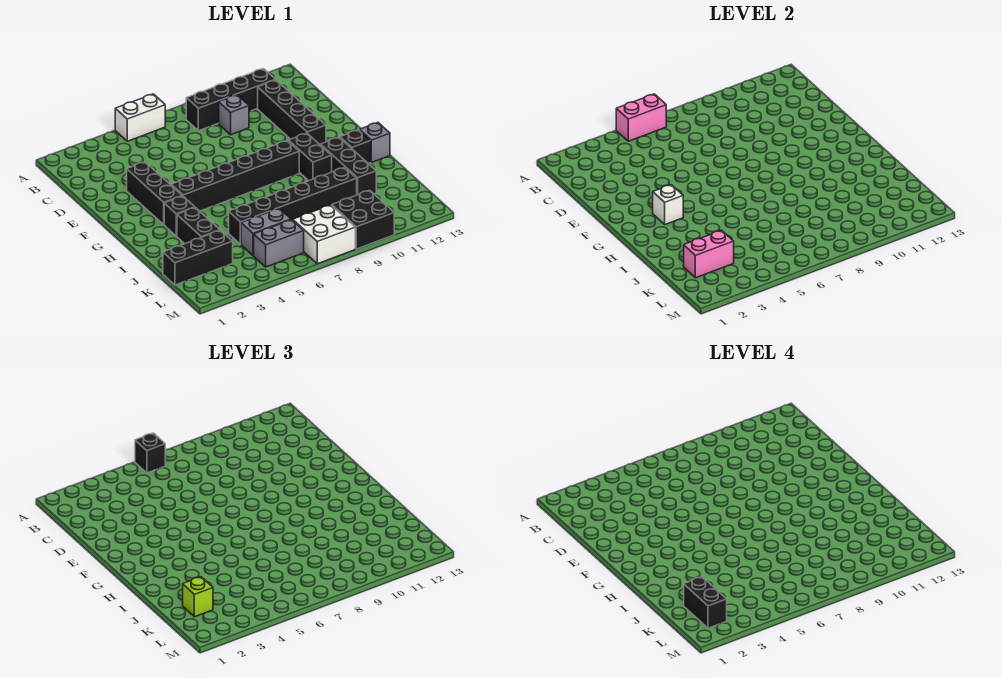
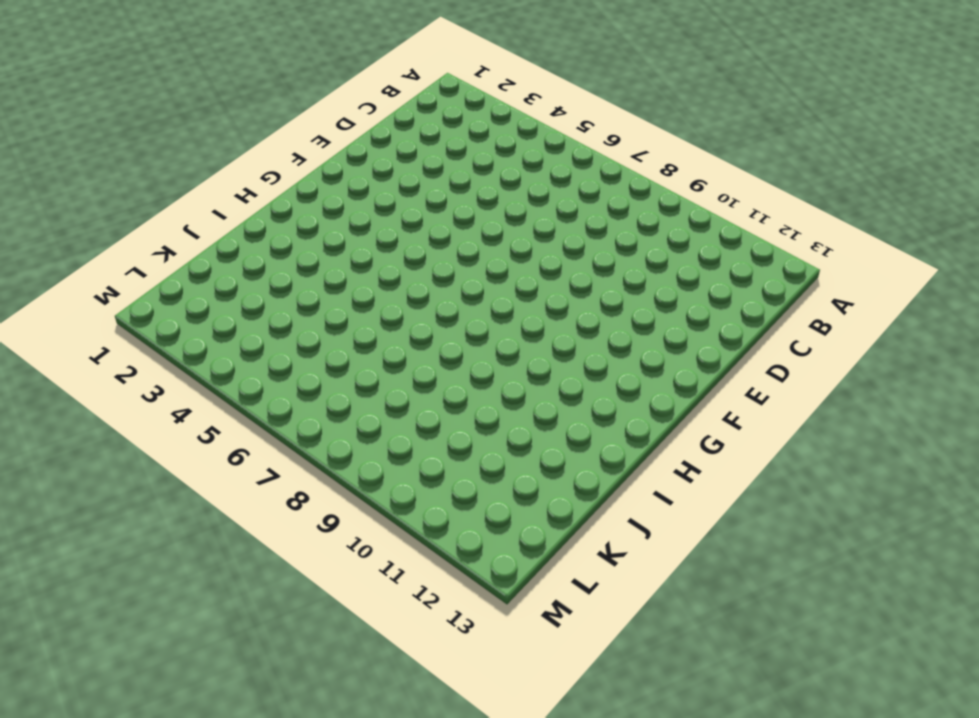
none -> white 1x2 brick [115,94,165,141]
none -> black 1x4 brick [186,69,275,131]
none -> grey 1x1 brick [219,95,249,135]

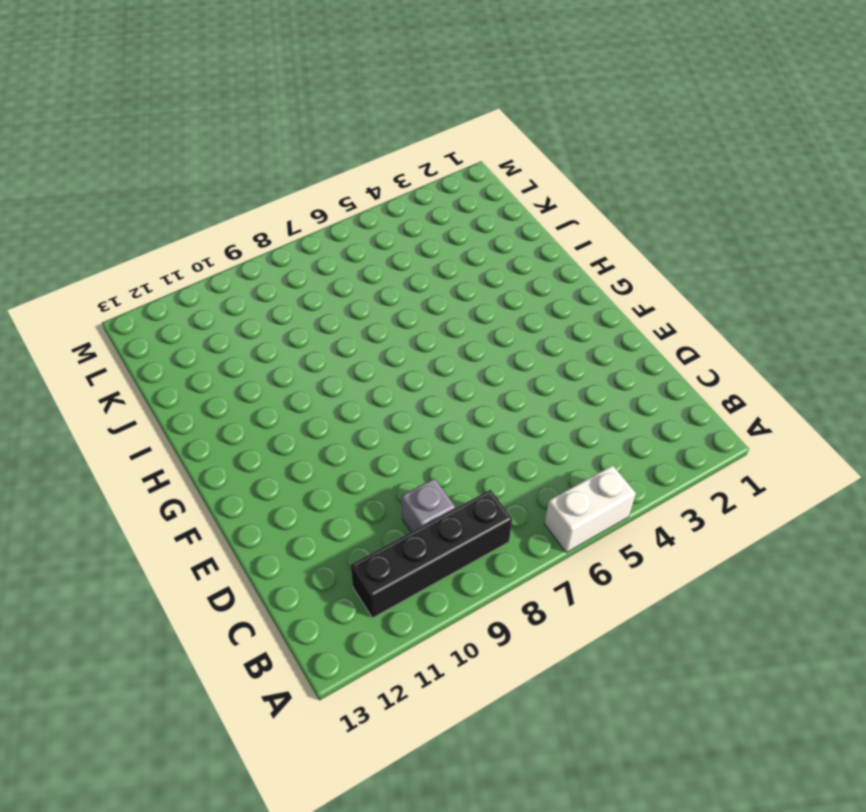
none -> black 1x4 brick [258,80,326,144]
none -> black 1x3 brick [127,162,182,224]
none -> black 1x6 brick [171,140,299,211]

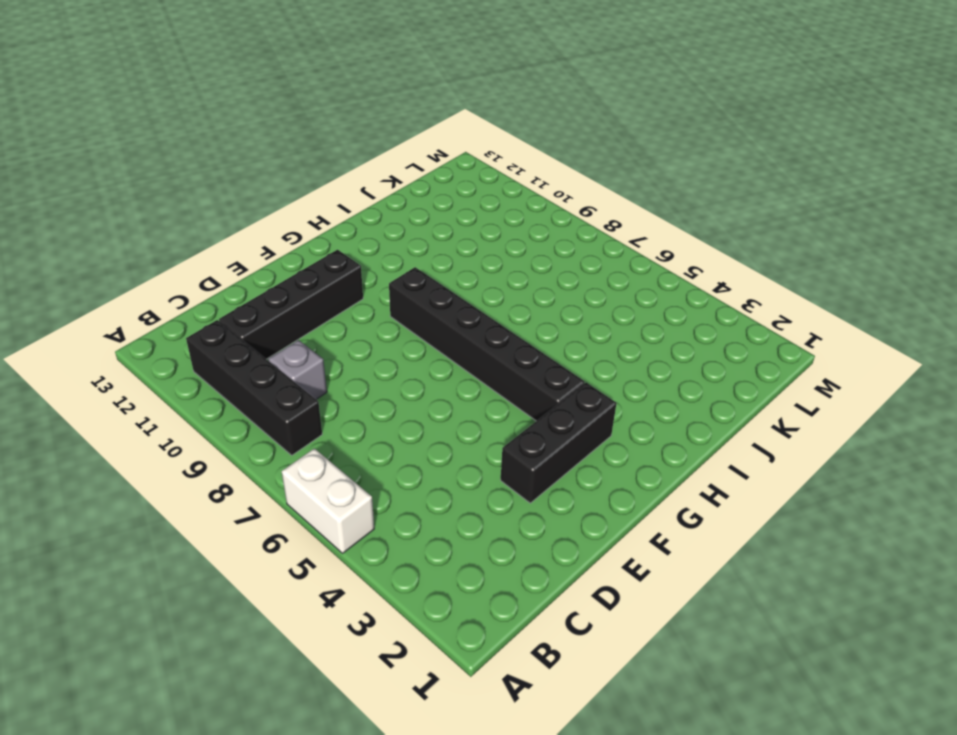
none -> black 1x2 brick [288,133,332,181]
none -> black 1x1 brick [164,196,195,236]
none -> black 1x3 brick [320,137,376,195]

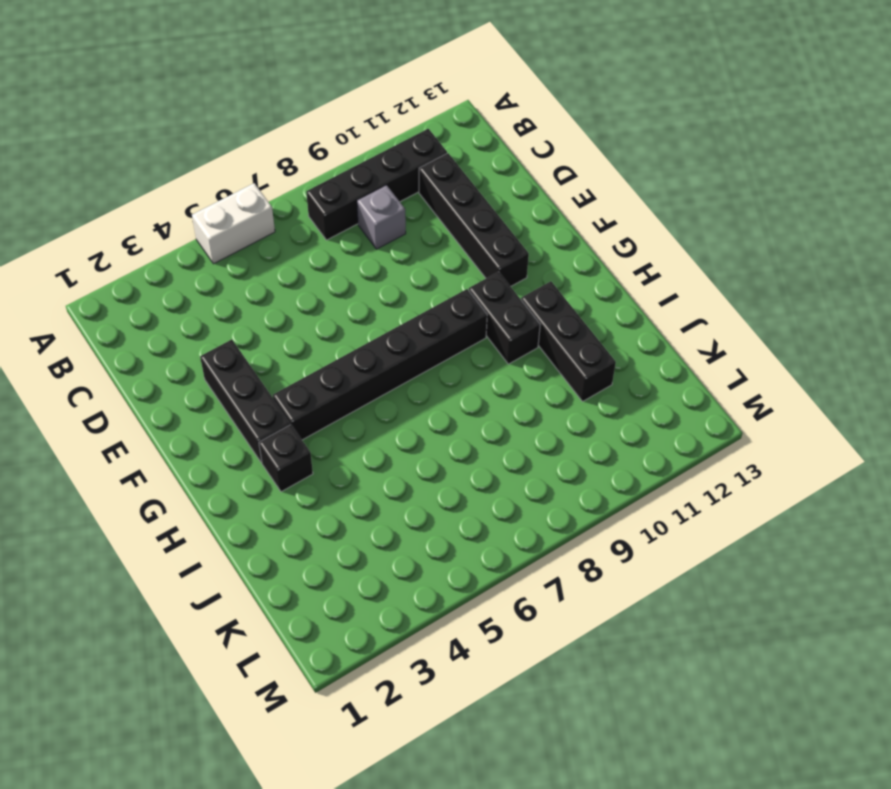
none -> black 1x1 brick [340,130,371,164]
none -> grey 1x1 brick [360,123,390,162]
none -> black 1x2 brick [177,208,220,244]

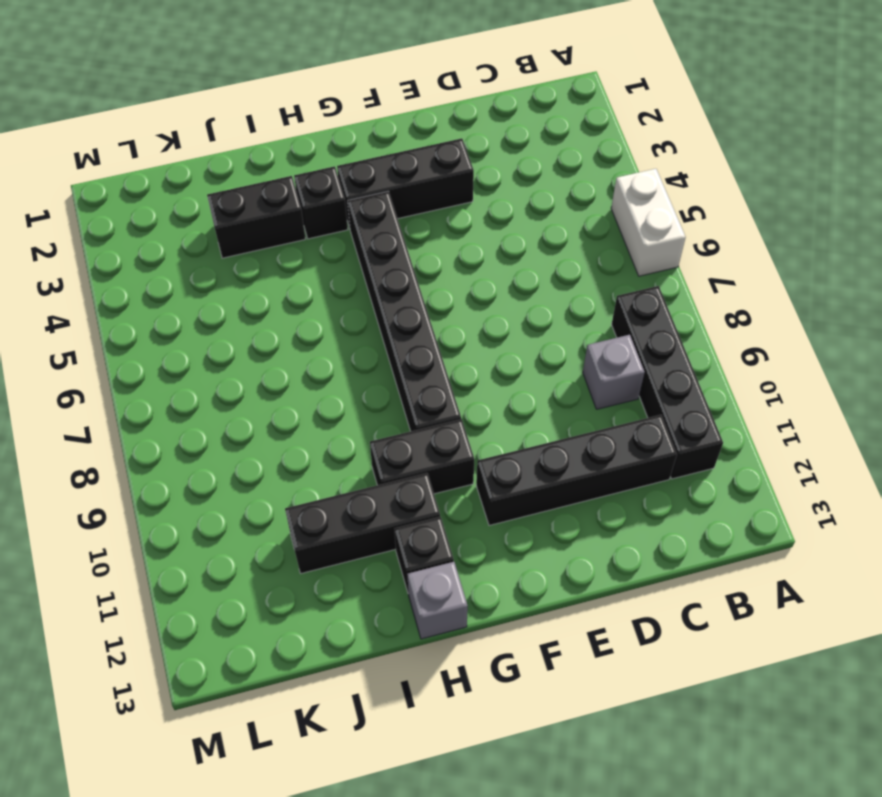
none -> black 1x6 brick [229,167,357,244]
none -> black 1x3 brick [163,230,233,285]
none -> grey 1x2 brick [241,208,291,256]

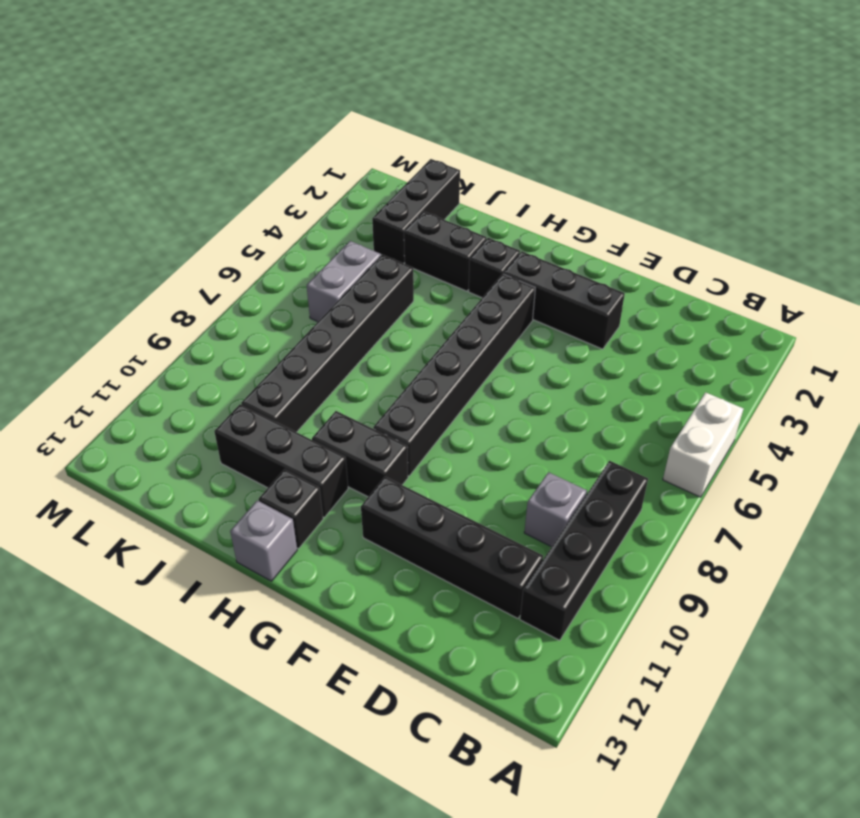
none -> grey 1x2 brick [254,220,304,267]
none -> white 2x2 brick [293,205,355,264]
none -> black 2x2 brick [332,190,394,249]

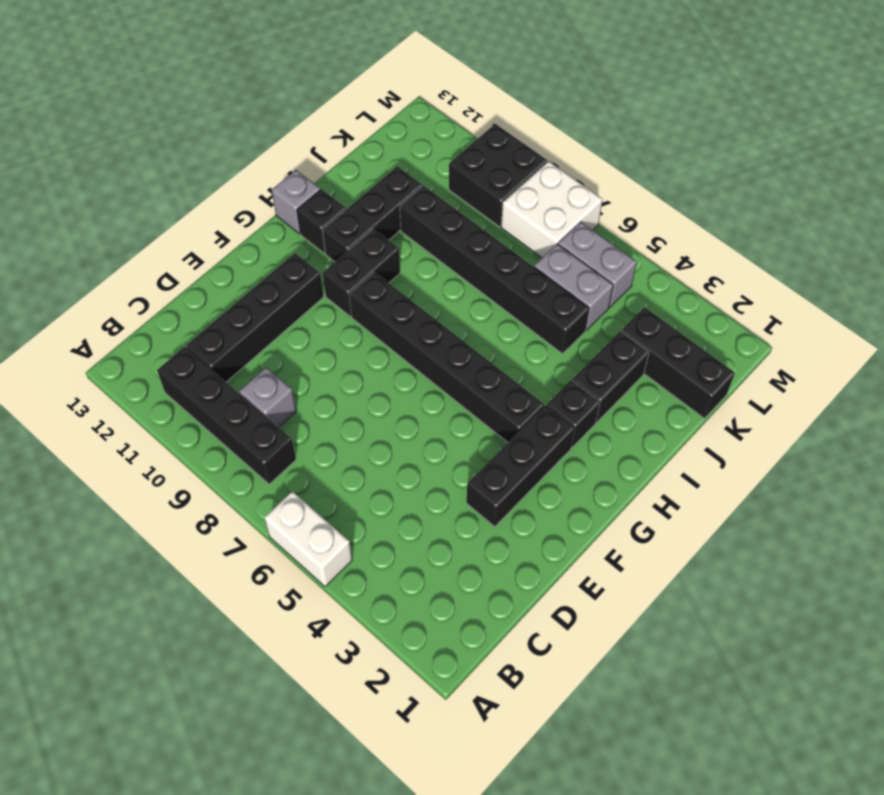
none -> pink 1x2 brick [616,94,666,141]
none -> white 1x1 brick [653,185,683,225]
none -> pink 1x2 brick [684,230,734,278]

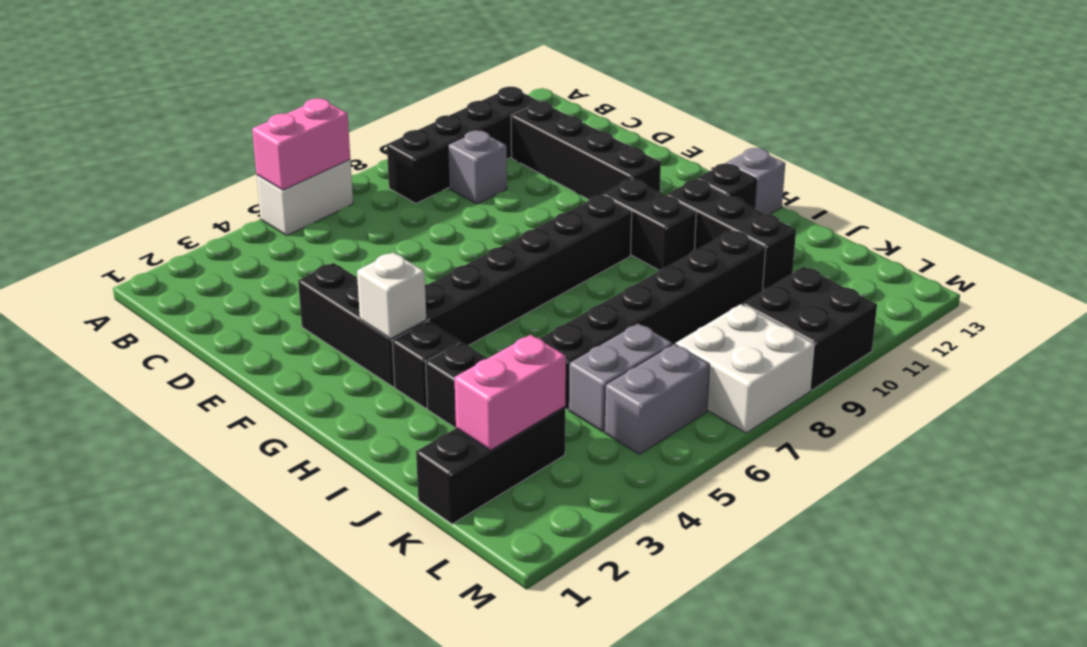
none -> black 1x1 brick [135,433,165,473]
none -> lime 1x1 brick [183,577,213,617]
none -> black 1x2 brick [684,577,727,628]

